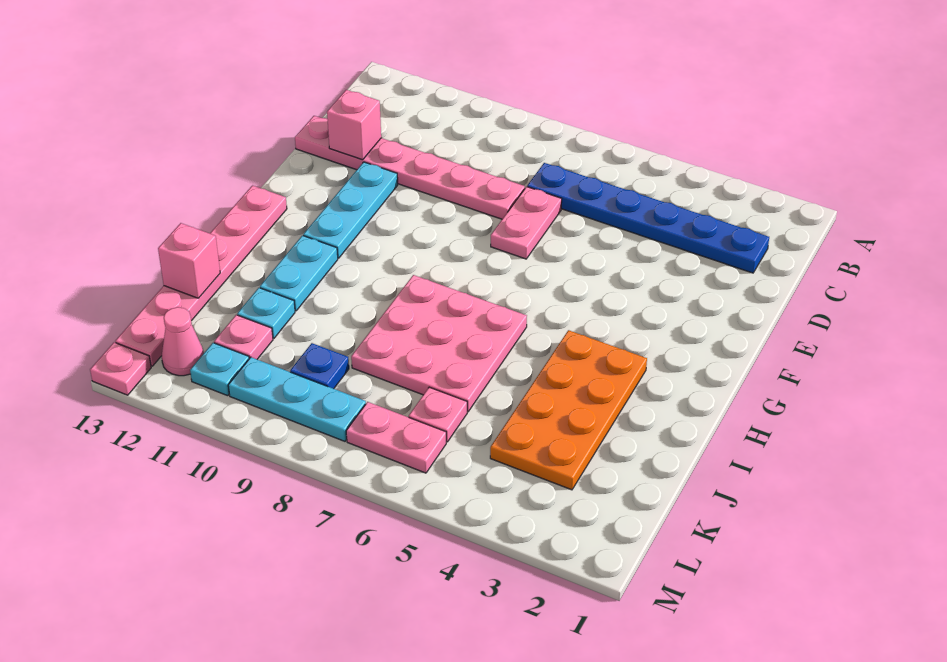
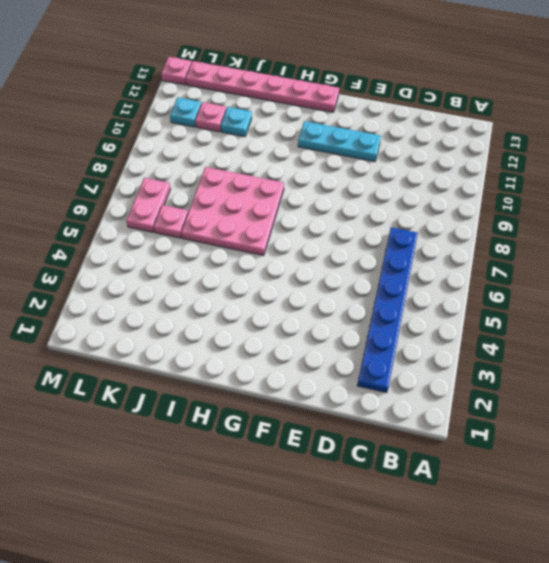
none -> pink 1x2 plate [491,187,562,259]
none -> pink 1x6 plate [295,116,525,219]
none -> orange 2x4 plate [490,330,647,490]

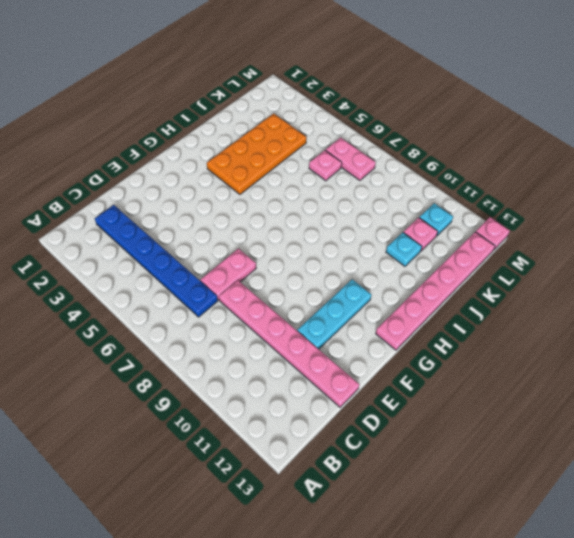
none -> pink 3x3 plate [351,275,527,412]
none -> cyan 1x2 plate [260,235,338,311]
none -> blue 1x1 plate [290,343,349,389]

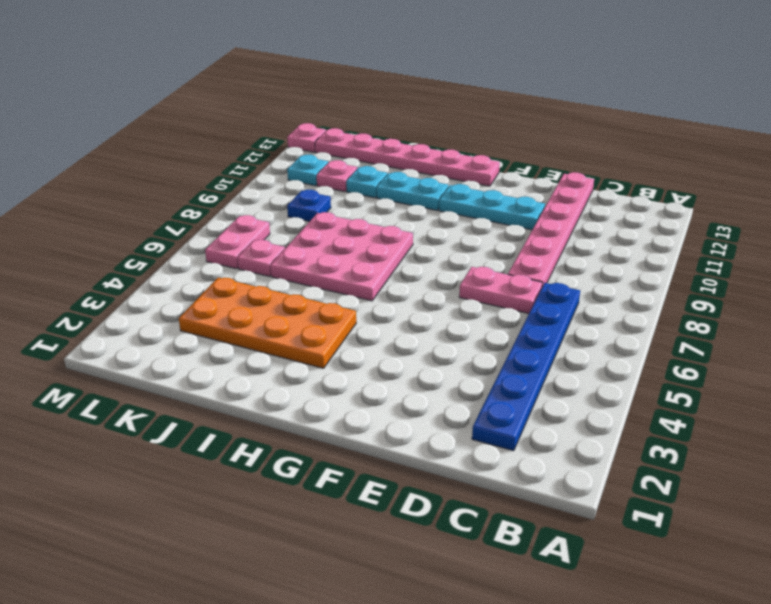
none -> cyan 1x3 plate [228,357,366,441]
none -> pink 1x1 cone [162,307,204,376]
none -> pink 1x1 brick [327,90,381,160]

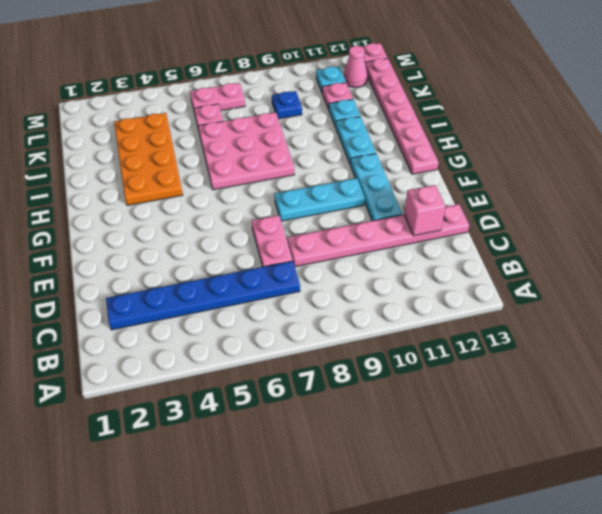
cyan 1x3 plate [274,178,365,221] -> cyan 1x3 plate moved to [228,357,366,441]
none -> pink 1x1 brick [158,223,220,298]

